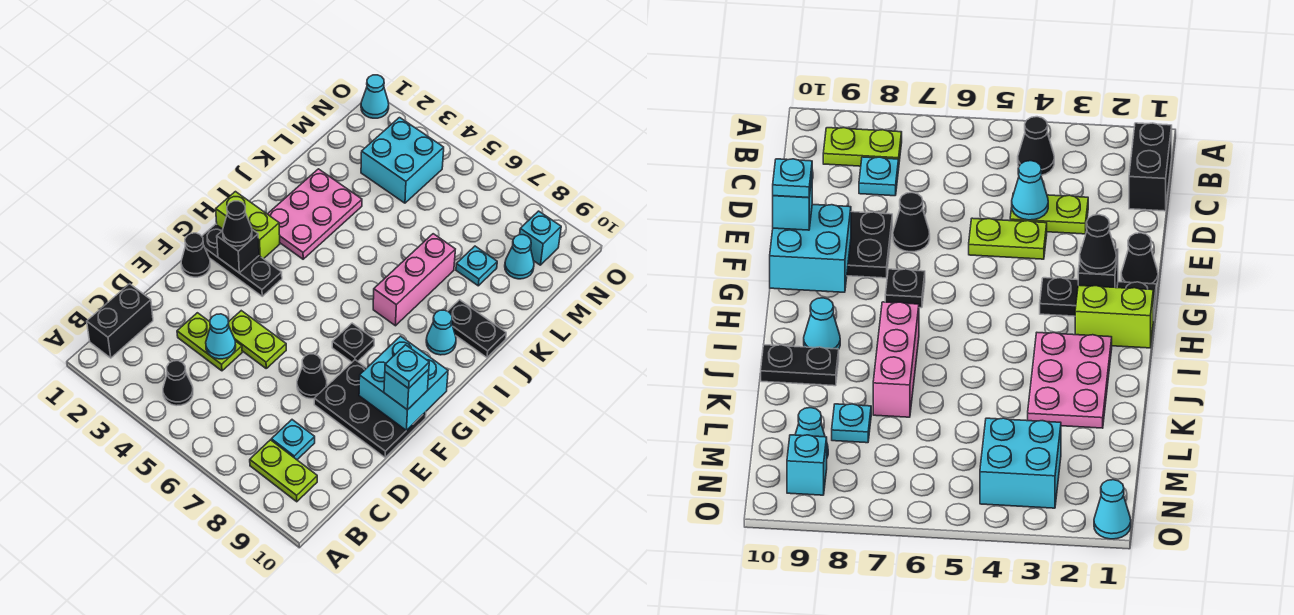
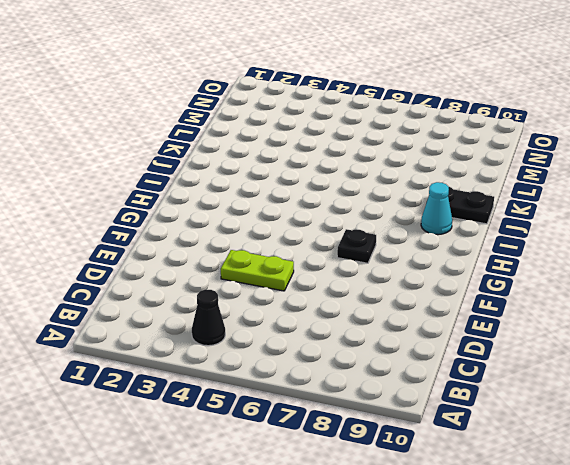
none -> black 1x2 brick [87,284,153,358]
none -> lime 1x2 plate [250,440,317,502]
none -> cyan 1x1 plate [271,420,315,460]

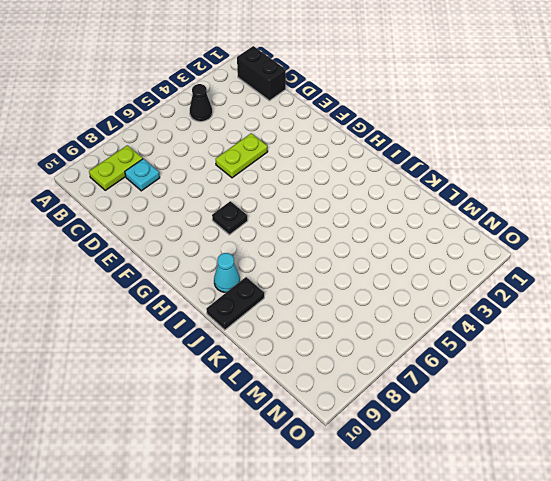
none -> lime 1x2 plate [177,313,242,371]
none -> black 1x1 cone [297,354,327,399]
none -> black 2x3 plate [314,360,426,458]

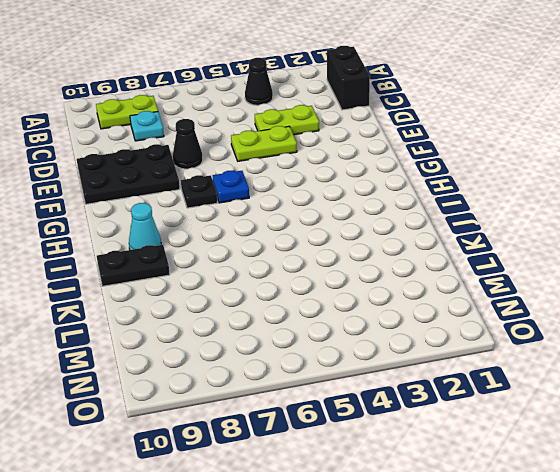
blue 1x1 plate [213,171,249,203] -> none
none -> black 1x1 cone [181,233,210,277]
none -> black 1x3 plate [202,224,282,296]
none -> lime 1x2 brick [216,192,280,259]

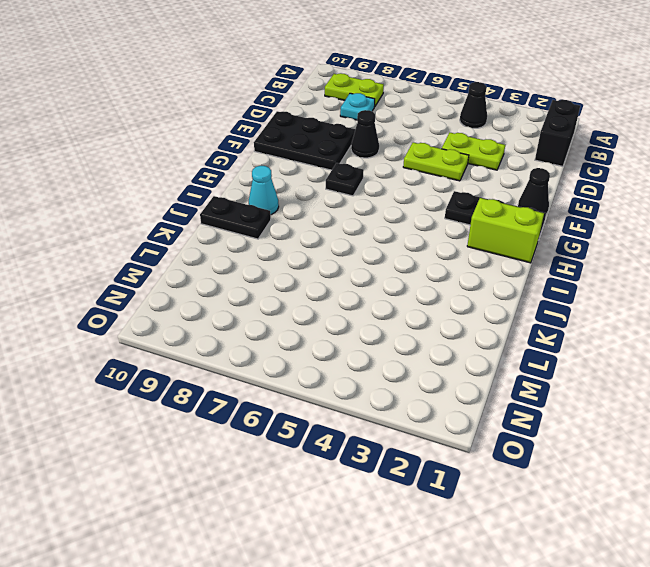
none -> pink 2x3 plate [268,169,362,259]
none -> pink 1x3 brick [373,234,455,326]
none -> cyan 1x1 plate [456,246,497,286]

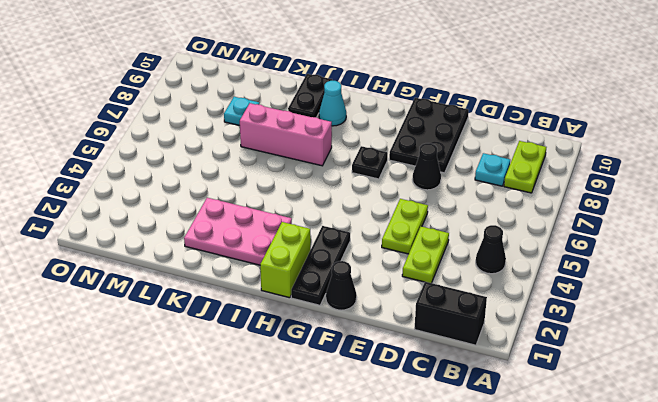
none -> cyan 2x2 brick [361,118,444,203]
none -> cyan 1x1 cone [505,235,534,279]
none -> cyan 1x1 brick [520,211,561,265]

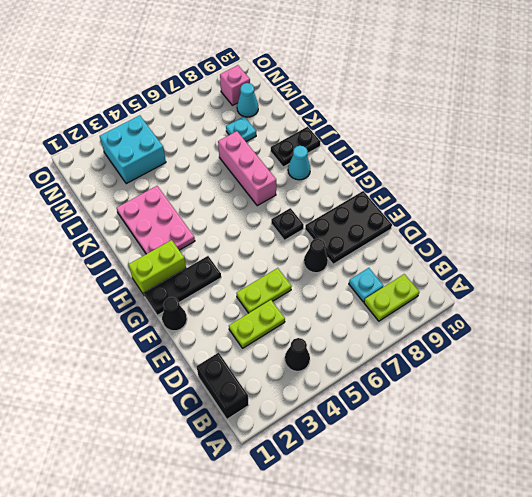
pink 1x1 brick [220,65,250,105] -> cyan 1x1 brick [520,211,561,265]
none -> cyan 1x1 cone [361,75,389,118]
none -> cyan 1x1 cone [206,314,236,359]
none -> cyan 2x2 brick [359,336,448,431]

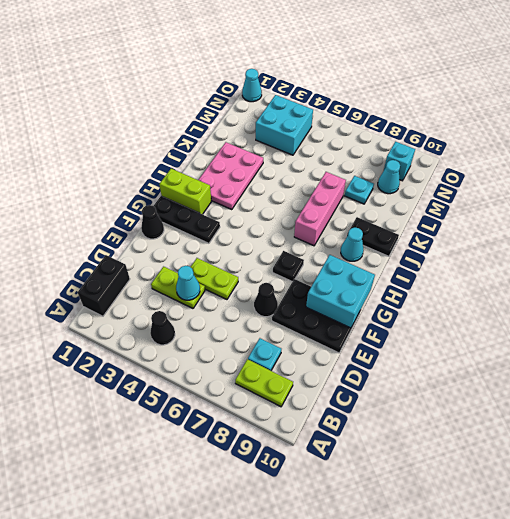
none -> black 1x1 brick [217,229,259,273]
none -> cyan 1x1 brick [384,369,429,410]
none -> black 1x1 cone [223,201,252,246]

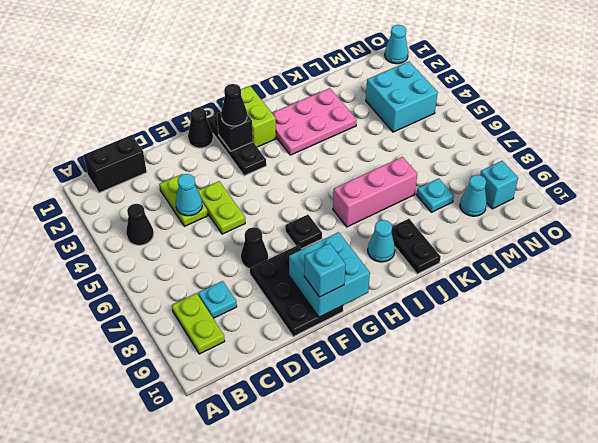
none -> cyan 1x1 plate [385,345,429,388]

